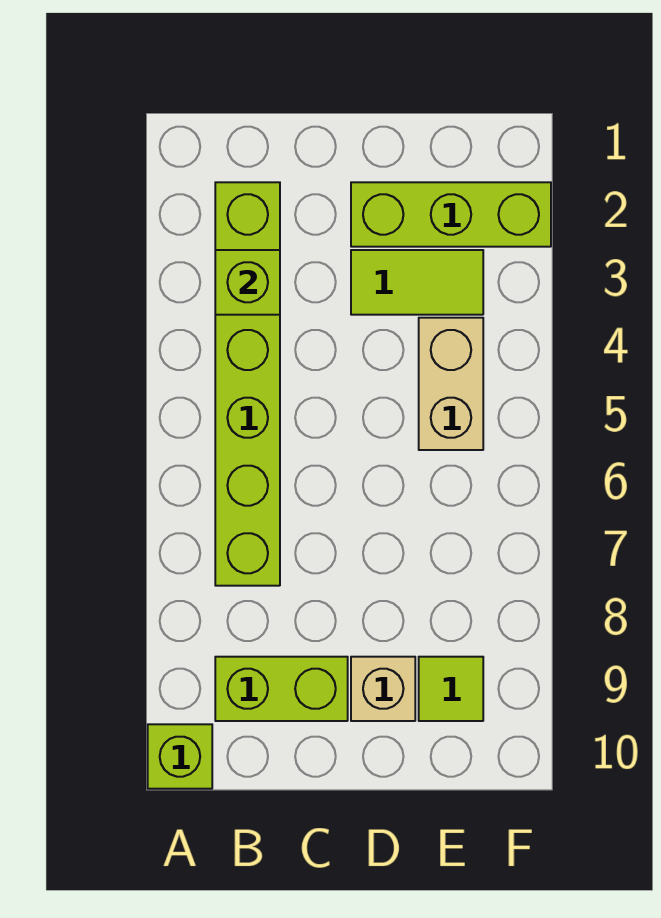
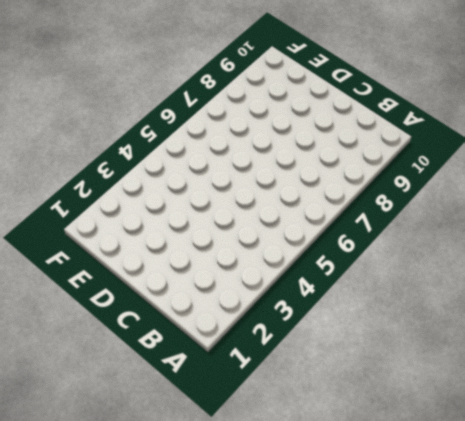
none -> lime 1x1 brick [148,724,212,789]
none -> lime 1x6 brick [215,182,280,586]

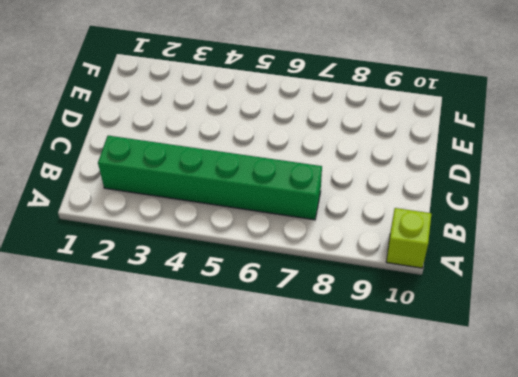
green 1x6 brick [98,136,322,220] -> lime 1x6 brick [215,182,280,586]
none -> lime 1x2 brick [215,657,348,721]
none -> lime 1x3 brick [351,182,551,247]

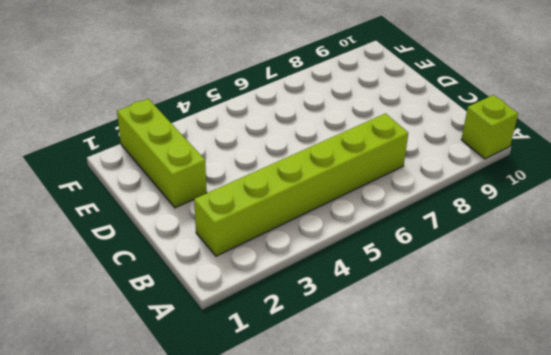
none -> lime 1x2 brick [215,657,348,721]
none -> lime 1x2 tile [351,250,483,315]

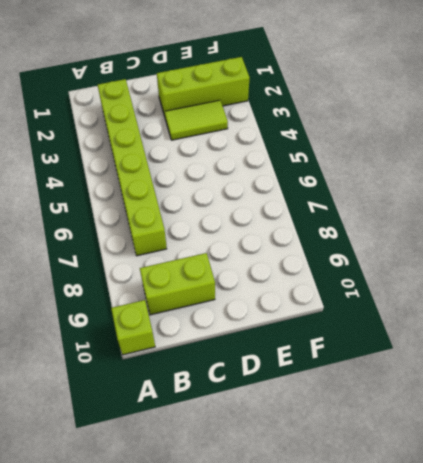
none -> tan 1x1 brick [351,657,415,721]
none -> tan 1x2 brick [419,318,483,450]

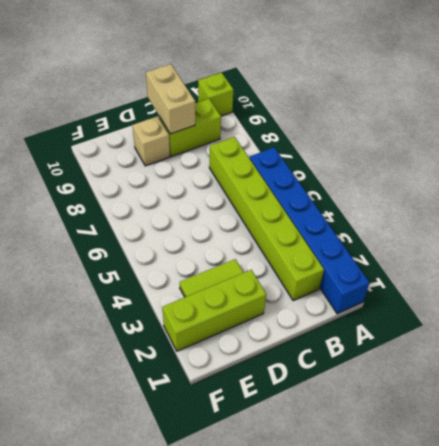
blue 1x6 brick [249,148,370,314] -> none
tan 1x2 brick [146,64,195,134] -> tan 1x2 brick moved to [419,318,483,450]
none -> lime 1x1 tile [419,657,483,721]
none -> lime 1x1 brick [215,250,280,315]

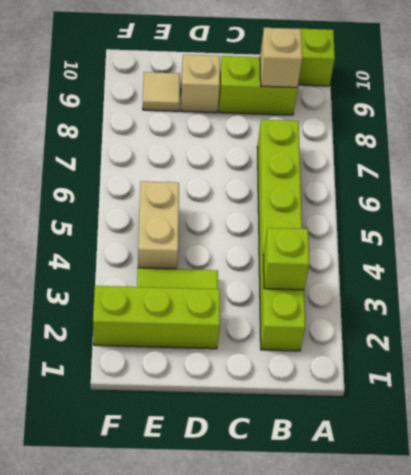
tan 1x1 brick [260,28,302,87] -> none
tan 1x1 tile [143,72,180,111] -> lime 1x1 tile [419,657,483,721]

